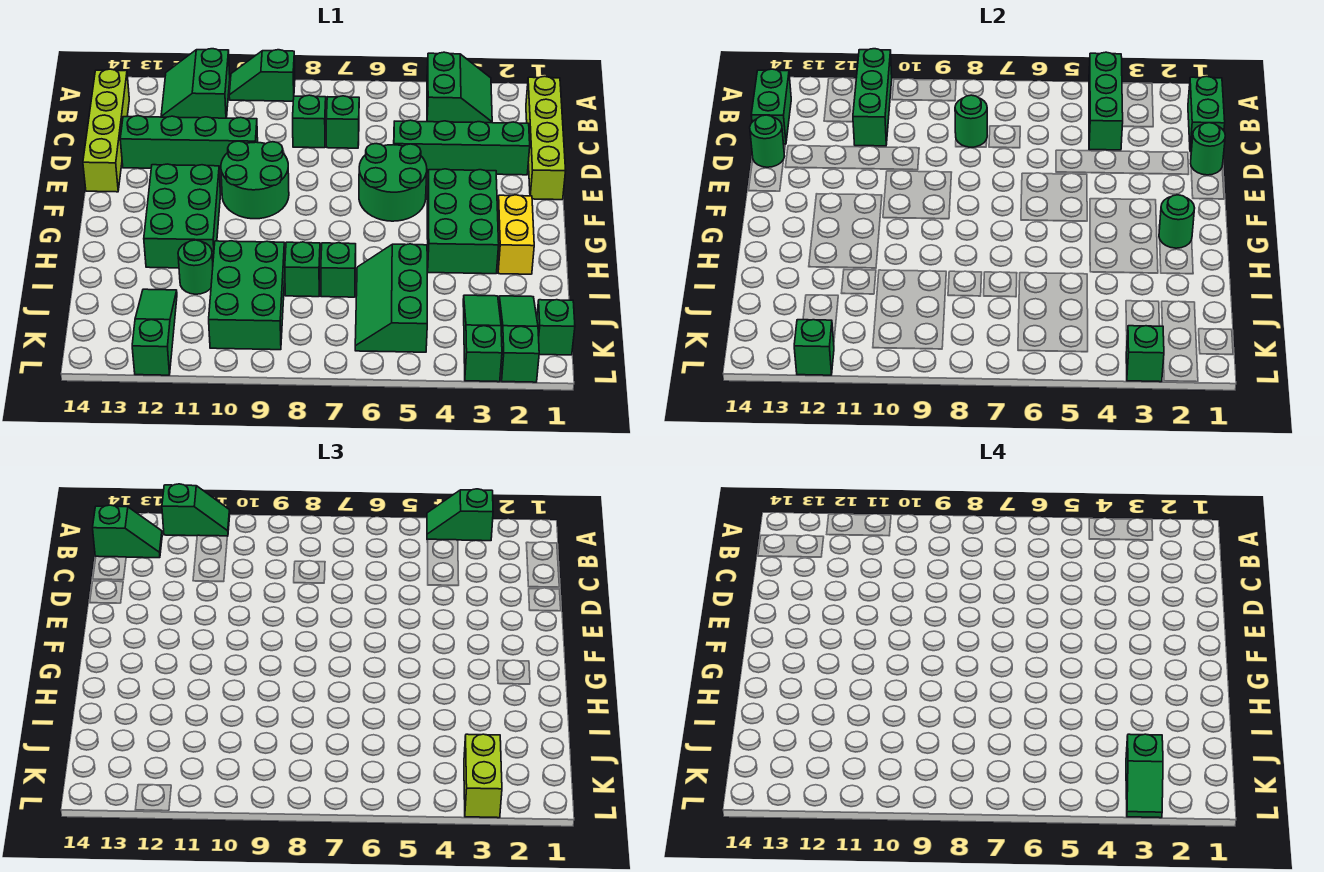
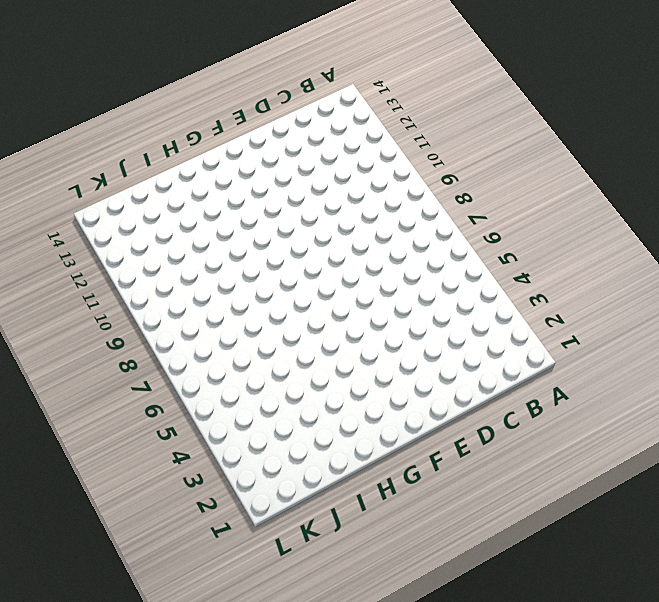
none -> green 2x2 slope [427,52,492,123]
none -> green 1x2 slope [229,50,295,101]
none -> green 2x2 slope [161,49,230,118]
none -> lime 1x4 brick [526,76,566,200]

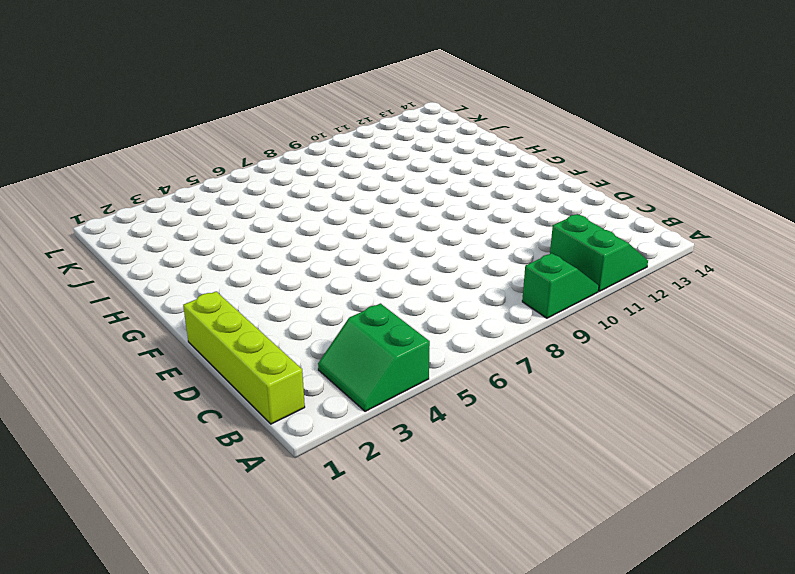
none -> lime 1x4 brick [83,69,129,192]
none -> green 1x1 brick [326,96,359,148]
none -> green 1x1 brick [293,95,326,148]
none -> green 1x4 brick [394,120,530,175]

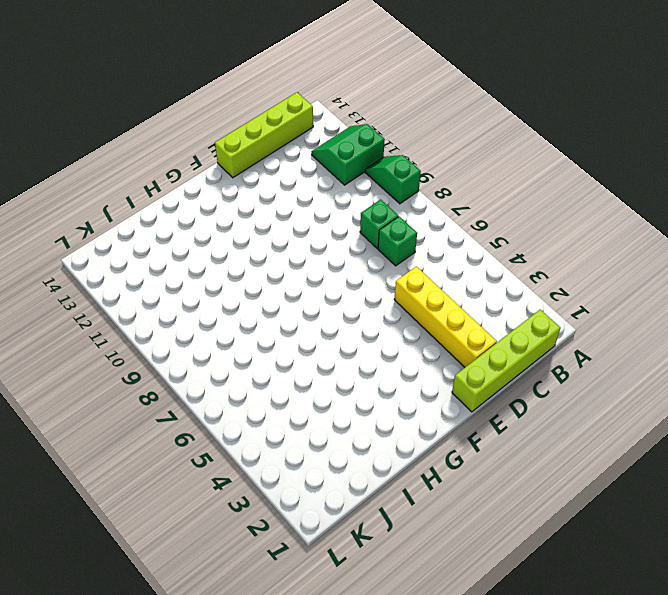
yellow 1x4 brick [394,266,497,367] -> green 1x4 brick [394,120,530,175]
none -> green 2x2 slope [427,52,492,123]
none -> green 1x4 brick [120,116,258,170]
none -> green 2x2 round brick [359,144,427,221]
none -> green 2x2 round brick [221,141,289,219]

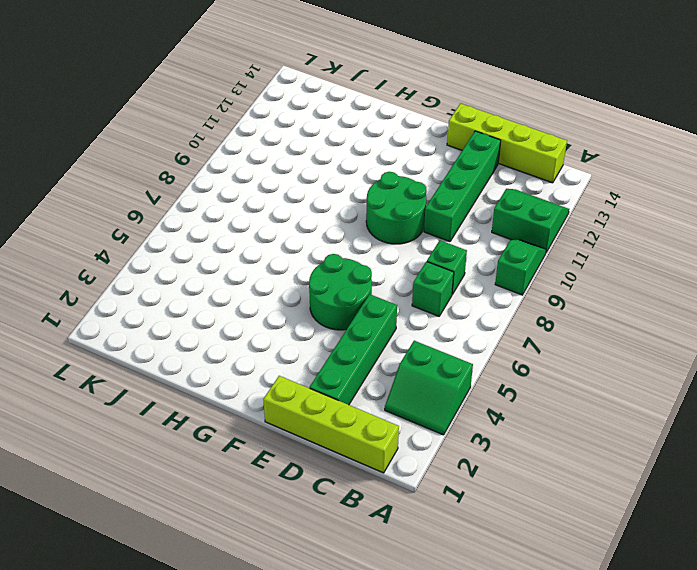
none -> green 2x3 brick [427,169,499,274]
none -> green 2x3 brick [144,164,221,268]
none -> yellow 1x2 brick [498,195,534,274]
none -> green 2x3 slope [355,244,427,352]

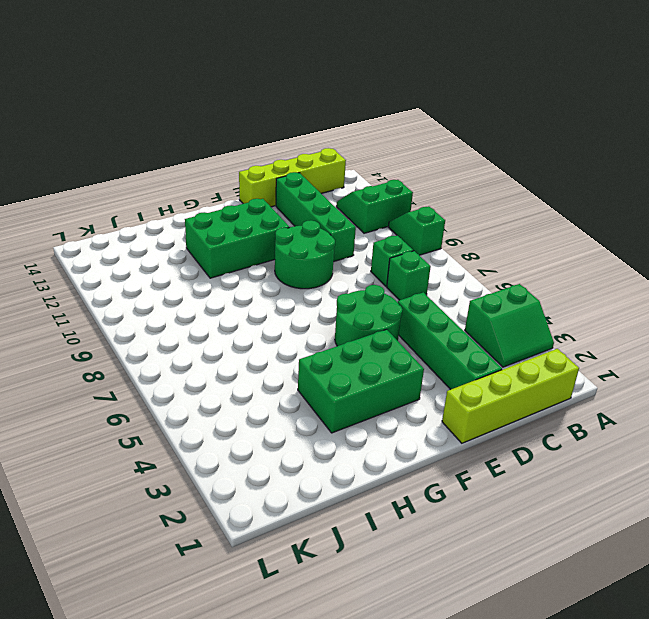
none -> yellow 1x2 brick [498,195,534,274]
none -> green 2x3 slope [355,244,427,352]
none -> green 1x1 brick [321,243,356,297]
none -> green 1x1 brick [285,242,320,297]

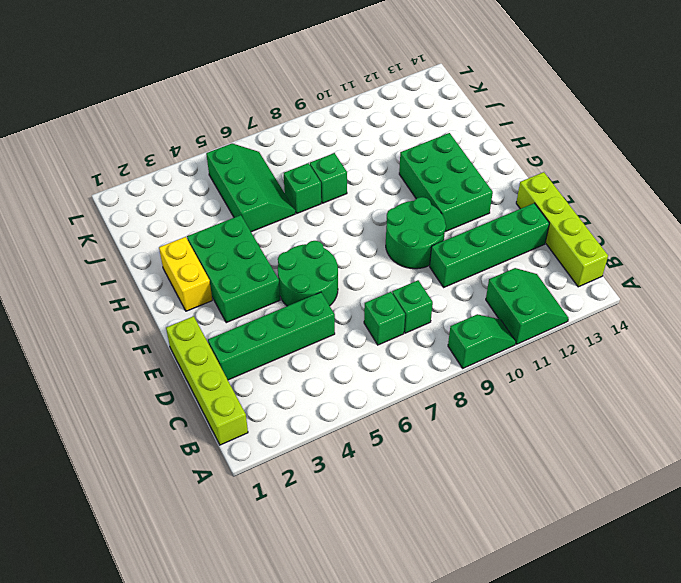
none -> green 2x2 slope [427,52,492,123]
none -> green 2x3 brick [209,241,285,350]
none -> green 1x1 round brick [178,240,213,294]
none -> green 1x3 slope [499,296,539,382]

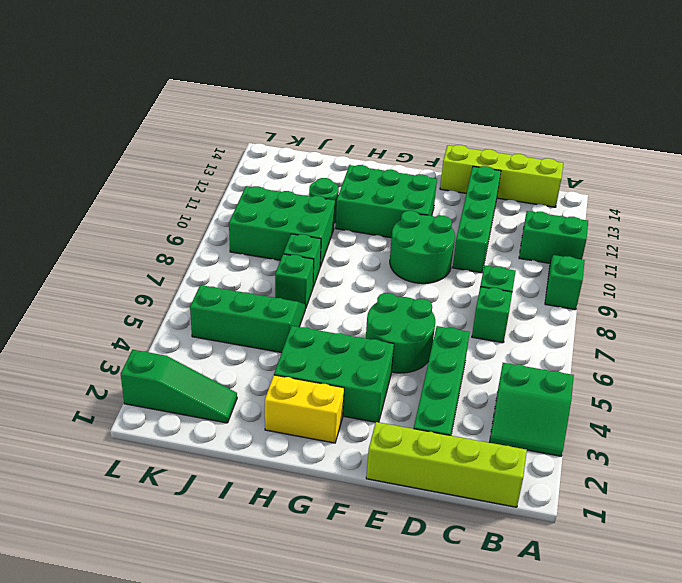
none -> green 1x3 slope [463,295,502,382]
none -> green 1x3 slope [132,289,177,375]
none -> green 1x1 brick [537,300,575,355]
none -> green 1x3 brick [1089,52,1123,150]

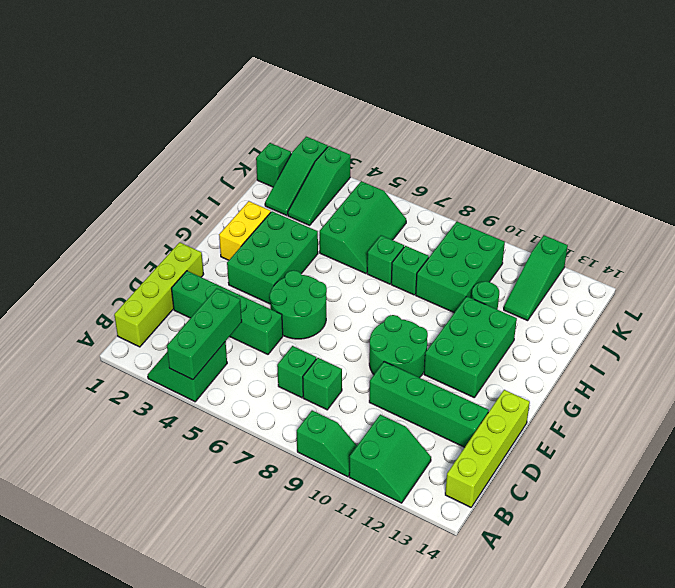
none -> green 1x3 brick [853,49,892,146]
none -> green 1x2 brick [1188,76,1225,151]
none -> green 1x2 brick [751,69,791,144]
none -> green 1x1 round brick [955,95,987,147]

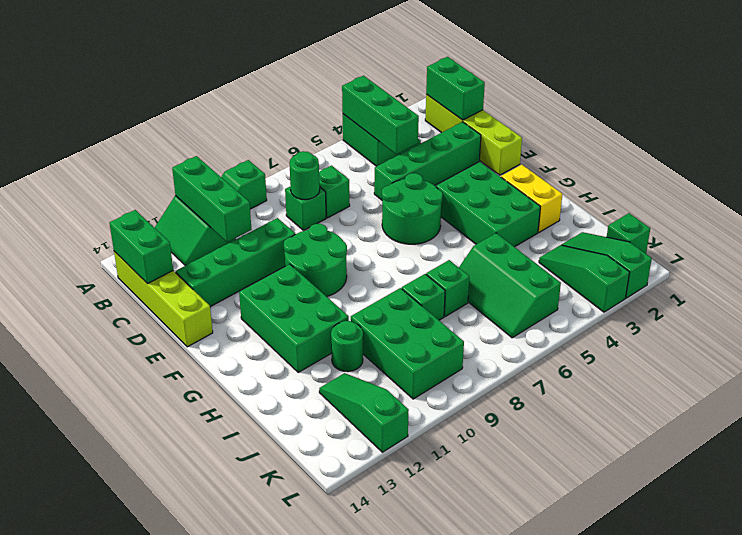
none -> green 1x1 round brick [1191,123,1225,175]
none -> green 1x1 round brick [750,115,785,167]
none -> green 1x1 round brick [1159,195,1195,248]
none -> green 1x1 brick [1126,326,1164,382]

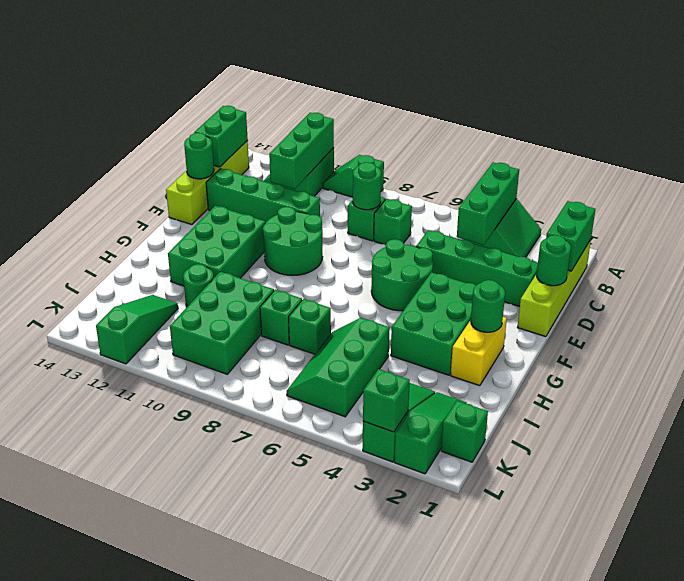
none -> green 1x1 brick [794,320,834,375]
none -> green 1x2 slope [427,489,493,541]
none -> green 1x2 slope [162,484,230,536]
none -> green 1x2 slope [93,505,162,558]

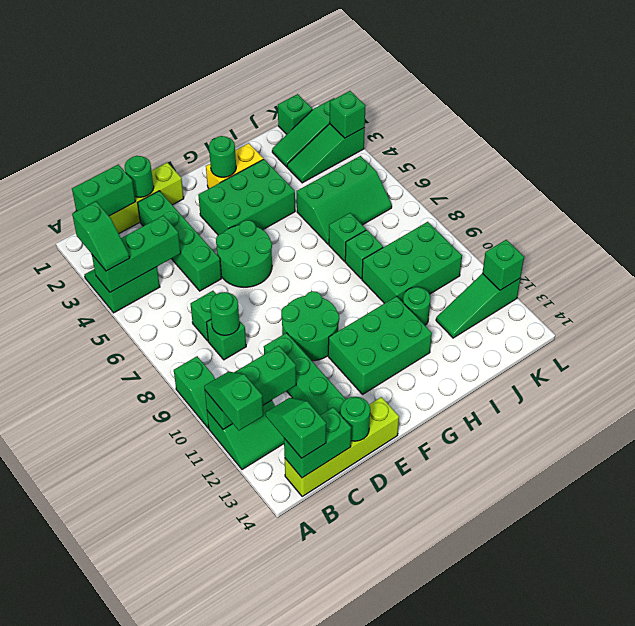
none -> lime 1x2 brick [464,734,502,818]
none -> green 1x2 slope [1126,734,1163,818]

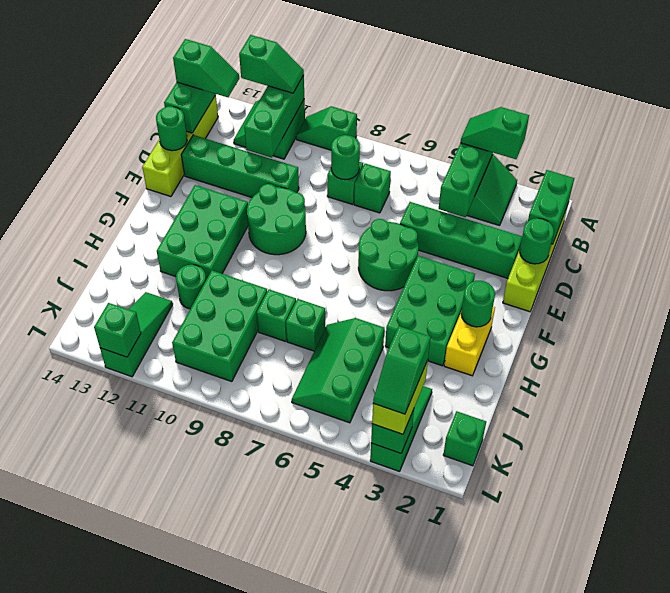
none -> green 1x3 slope [499,296,539,382]

